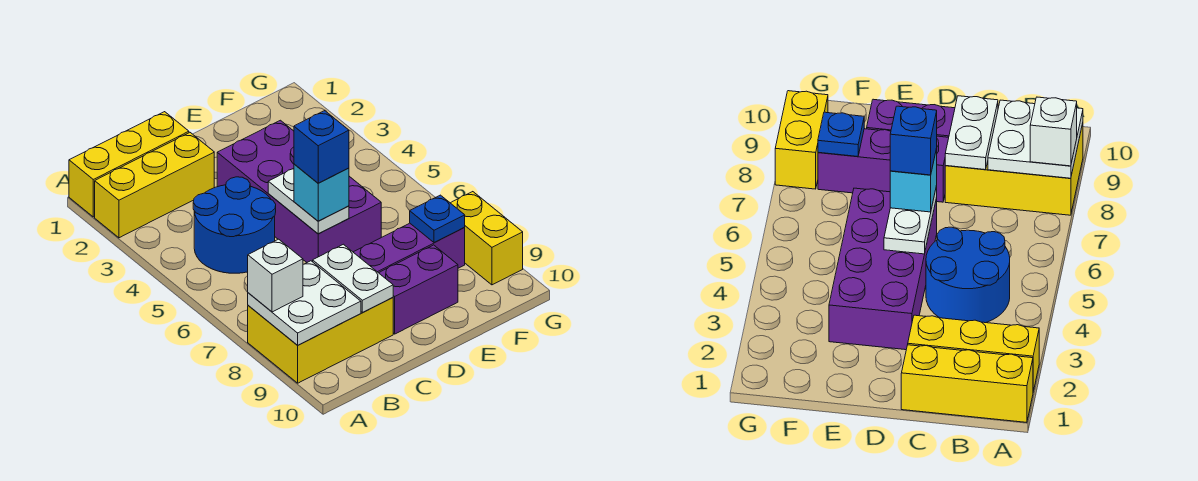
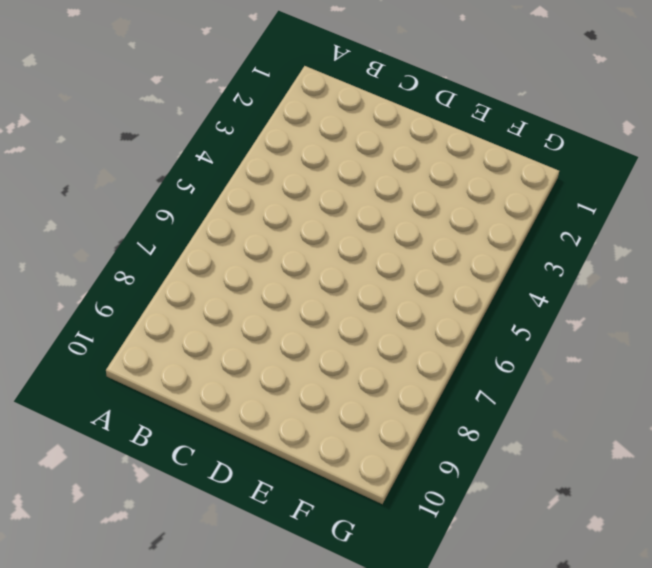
none -> yellow 1x3 brick [69,112,189,217]
none -> yellow 1x3 brick [95,133,214,238]
none -> yellow 2x3 brick [248,297,393,383]

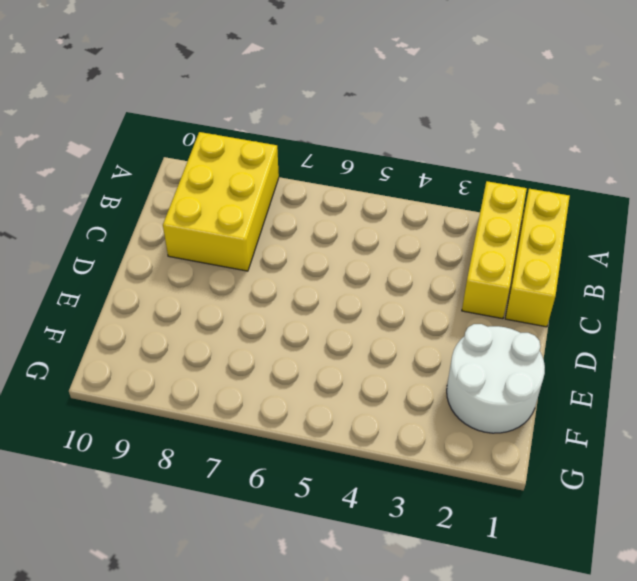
white 2x2 round brick [447,324,545,433] -> none
none -> blue 2x2 round brick [193,177,276,273]
none -> purple 2x4 brick [217,120,381,262]
none -> purple 1x3 brick [353,223,465,273]

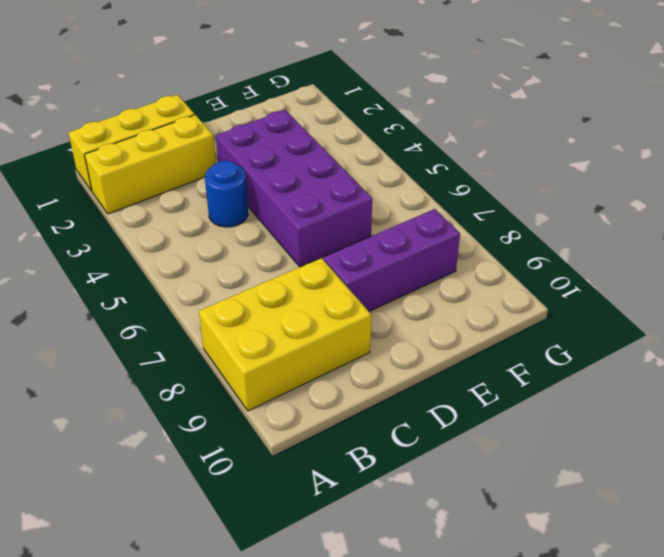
blue 1x1 round brick [205,161,248,227] -> blue 2x2 round brick [193,177,276,273]
none -> purple 1x2 brick [379,245,458,334]
none -> yellow 1x2 brick [451,192,523,285]
none -> white 2x2 plate [248,261,361,345]

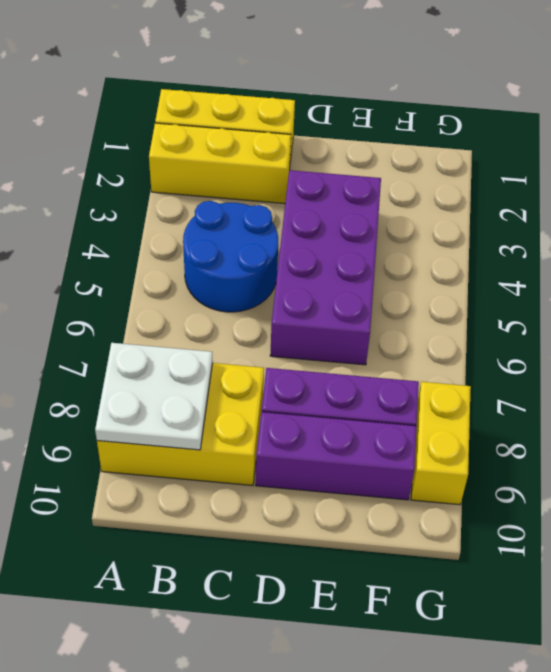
purple 1x3 brick [256,412,417,500] -> purple 1x2 brick [379,245,458,334]
none -> white 1x2 plate [313,244,393,312]
none -> white 1x2 plate [268,168,349,234]
none -> blue 1x1 plate [410,195,465,242]

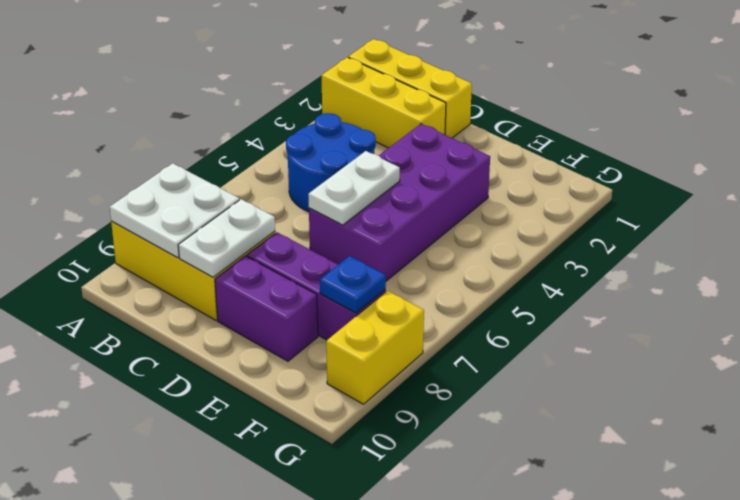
none -> white 1x1 brick [248,239,303,312]
none -> cyan 1x1 brick [294,164,349,221]
none -> blue 1x1 brick [294,111,349,183]

